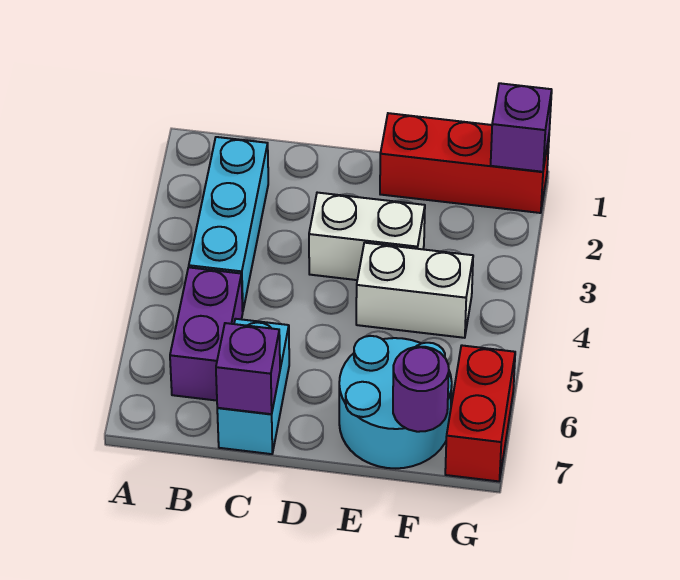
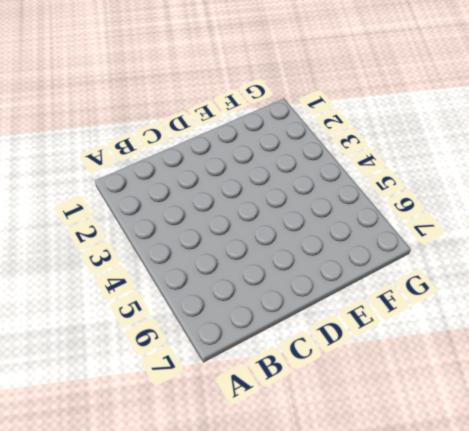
none -> cyan 1x3 brick [189,137,268,311]
none -> purple 1x2 brick [170,267,243,401]

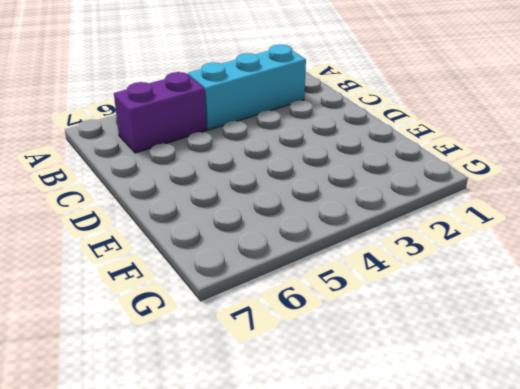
none -> cyan 1x2 brick [217,319,289,454]
none -> white 1x2 brick [309,193,425,280]

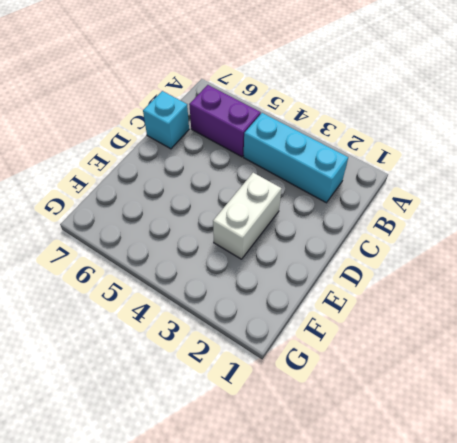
cyan 1x1 brick [143,91,189,149] -> cyan 1x2 brick [217,319,289,454]
none -> red 1x3 brick [380,113,549,213]
none -> white 1x2 brick [356,243,473,338]

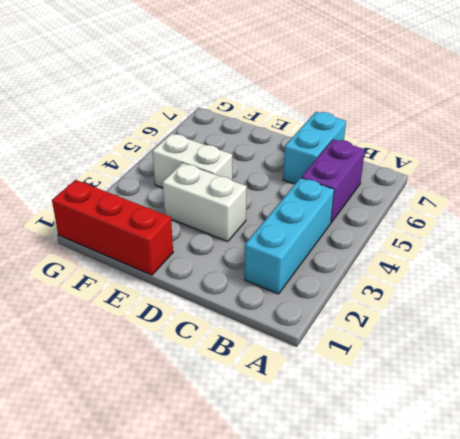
none -> cyan 2x2 round brick [339,336,452,468]
none -> red 1x2 brick [445,346,515,481]

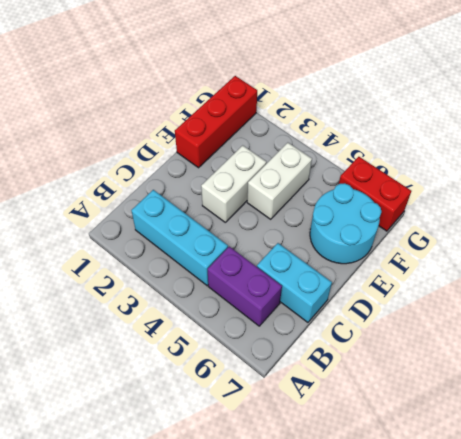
none -> purple 1x1 brick [216,323,280,414]
none -> purple 1x1 round brick [393,347,449,432]

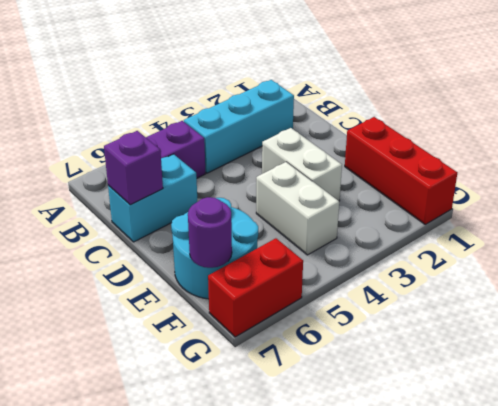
none -> purple 1x1 brick [491,83,552,172]

